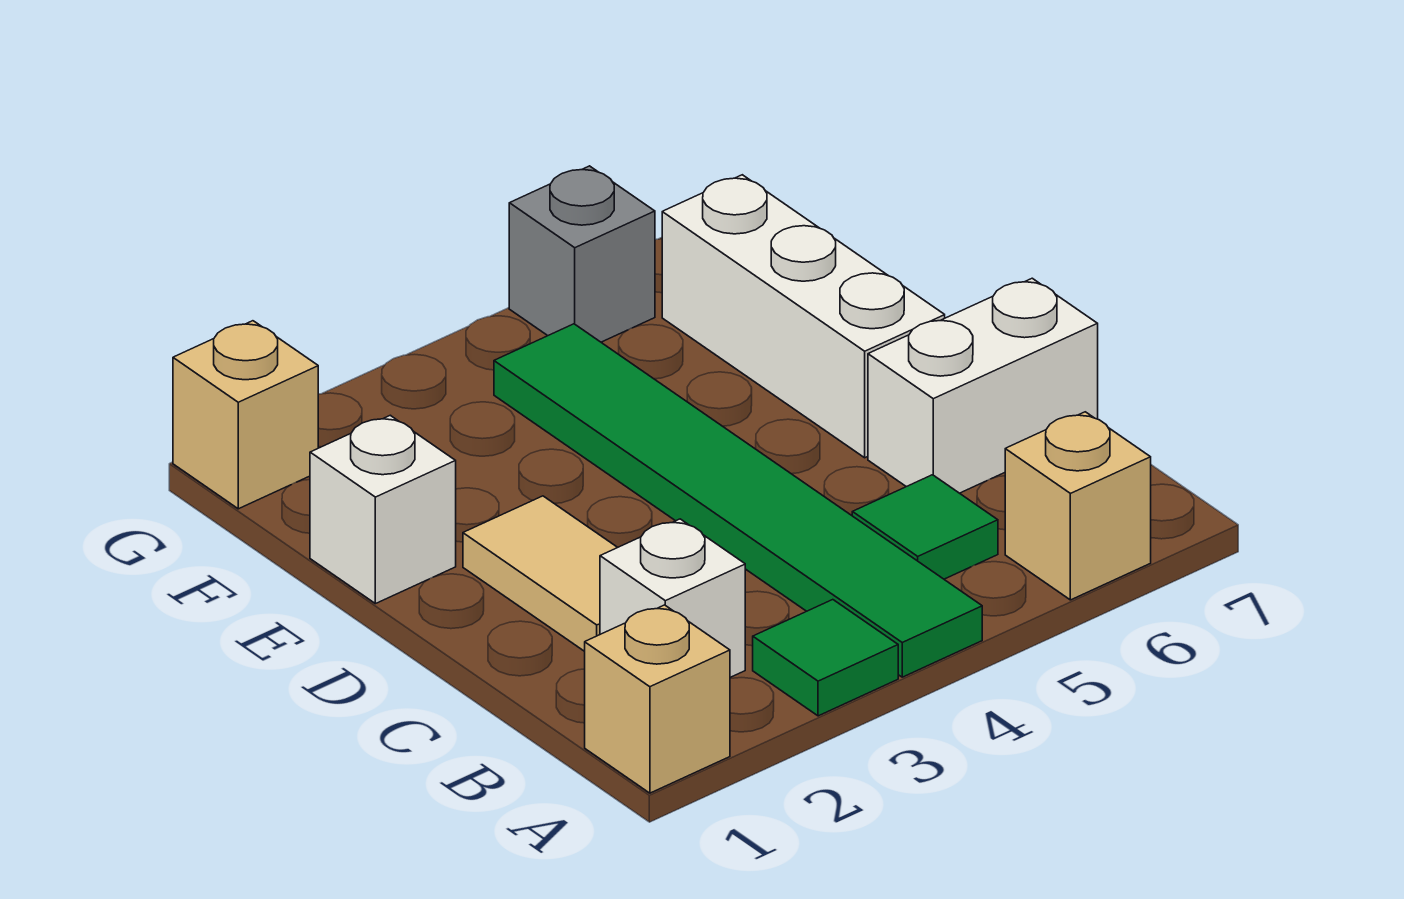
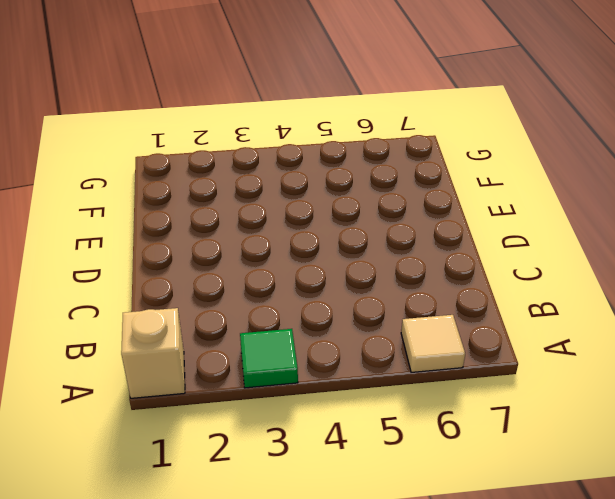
tan 1x1 tile [401,315,465,372] -> tan 1x1 brick [1005,412,1151,600]
none -> green 1x6 tile [494,324,982,677]
none -> white 1x1 brick [600,519,745,677]
none -> green 1x1 tile [852,475,998,579]

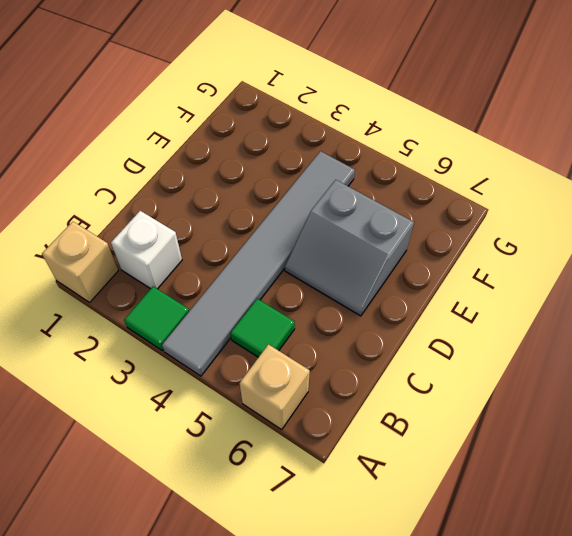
grey 1x6 tile [162,151,355,376] -> green 1x6 tile [494,324,982,677]
grey 2x2 slope [285,180,414,316] -> white 1x3 brick [662,175,945,458]
none -> tan 1x2 tile [463,496,618,651]
none -> white 1x2 brick [868,278,1098,493]
none -> white 1x1 brick [310,415,456,604]

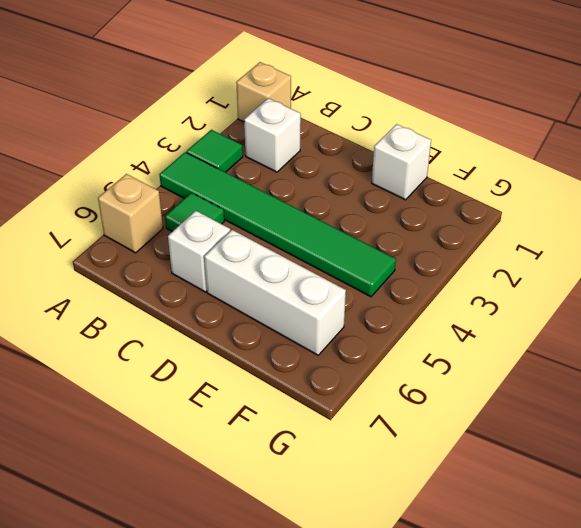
white 1x1 brick [168,211,230,292] -> white 1x2 brick [868,278,1098,493]
none -> tan 1x2 tile [463,496,618,651]
none -> tan 1x1 brick [173,321,318,509]
none -> grey 1x1 brick [509,166,655,342]

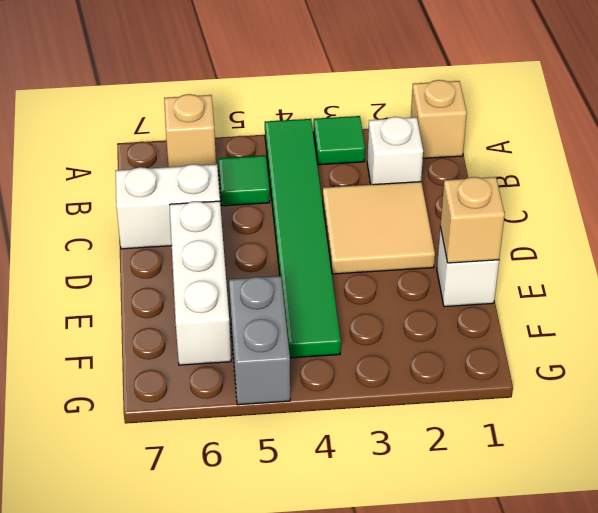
tan 2x2 tile [323,182,435,274] -> tan 1x2 tile [463,496,618,651]
tan 1x1 brick [440,177,505,263] -> tan 1x1 brick moved to [173,321,318,509]
grey 1x2 brick [229,276,290,405] -> grey 1x1 brick [509,166,655,342]

